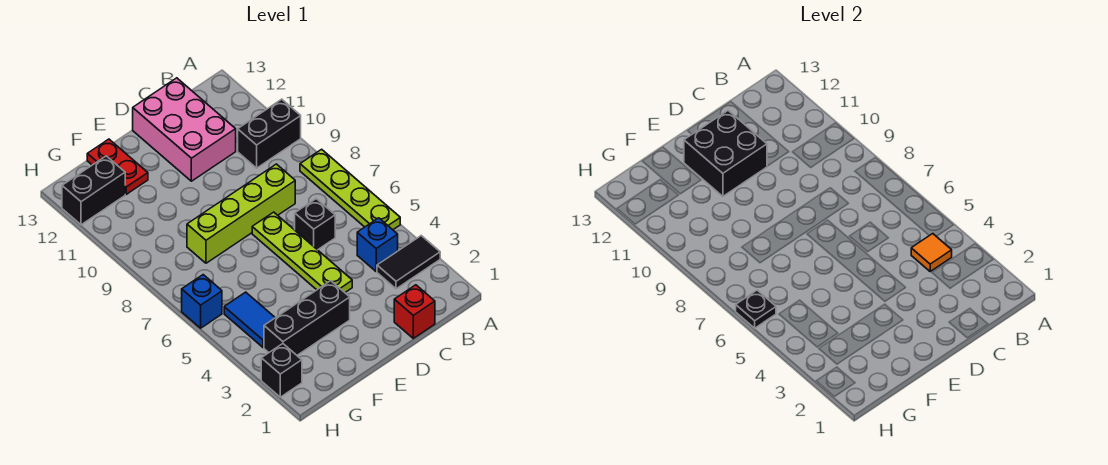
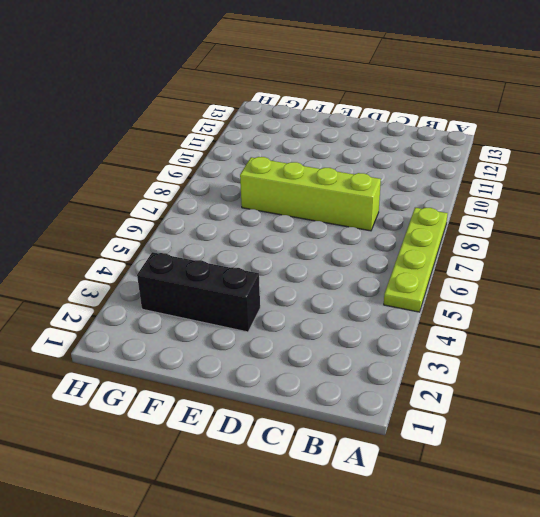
none -> black 1x2 tile [377,236,440,289]
none -> black 1x2 brick [238,99,301,168]
none -> blue 1x1 brick [357,218,398,271]

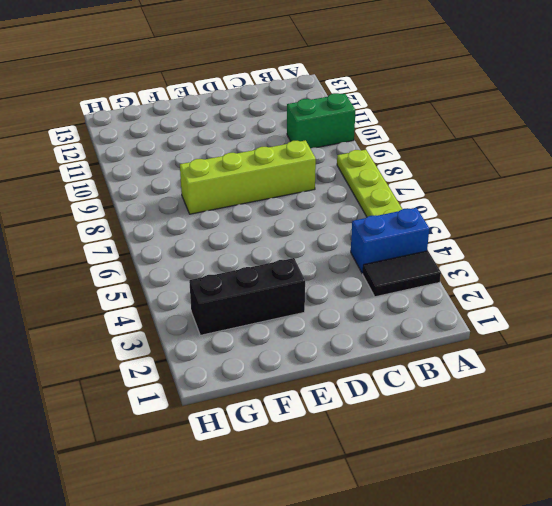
blue 1x2 brick [351,208,429,274] -> blue 1x1 brick [357,218,398,271]
green 1x2 brick [287,93,356,149] -> black 1x2 brick [238,99,301,168]
none -> red 1x1 brick [394,285,435,338]
none -> black 1x1 brick [295,199,335,250]
none -> pink 2x3 brick [133,78,236,181]

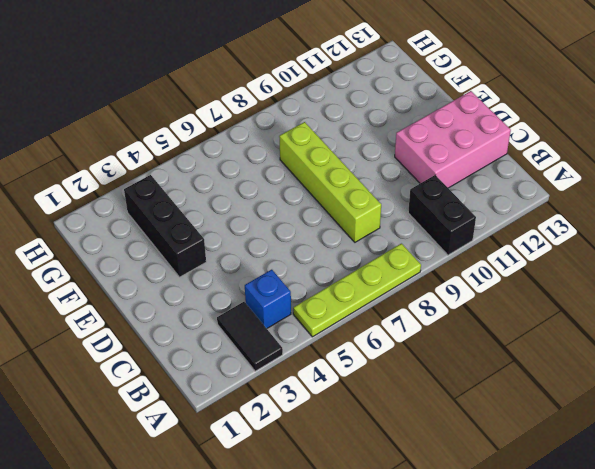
none -> red 1x1 brick [394,285,435,338]
none -> black 1x1 brick [295,199,335,250]
none -> lime 1x4 plate [252,212,352,292]

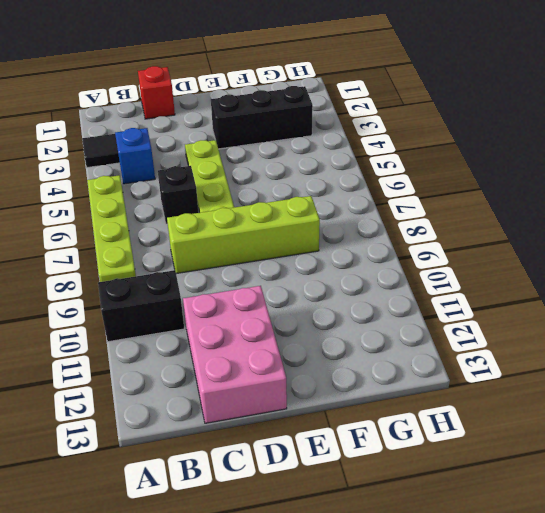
none -> red 1x2 plate [87,139,148,194]
none -> blue 1x2 tile [224,292,275,347]
none -> black 1x2 brick [62,156,125,225]

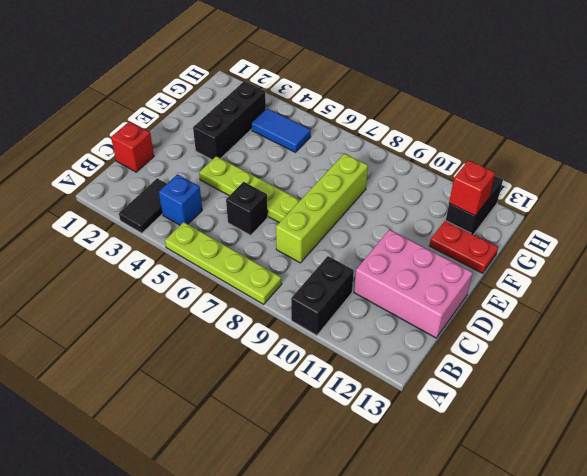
red 1x1 brick [449,160,495,216] -> none
none -> black 1x1 brick [261,344,302,397]
none -> blue 1x1 brick [182,275,222,328]
none -> orange 1x1 tile [911,234,952,271]

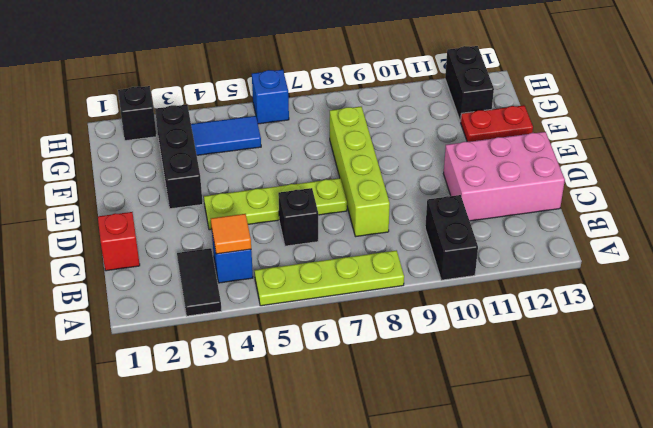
none -> black 2x2 brick [684,111,767,196]
none -> black 1x1 plate [736,290,776,328]

